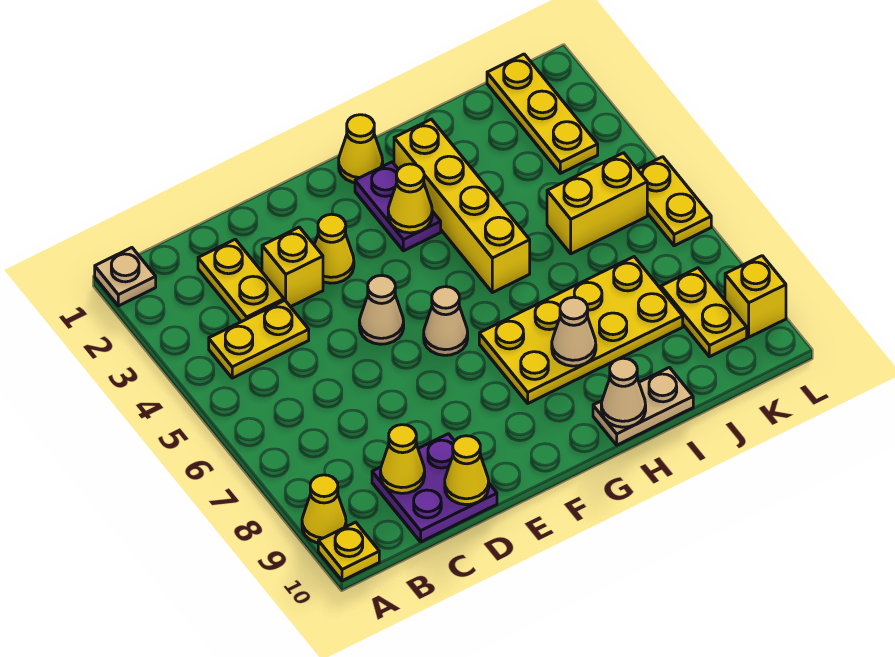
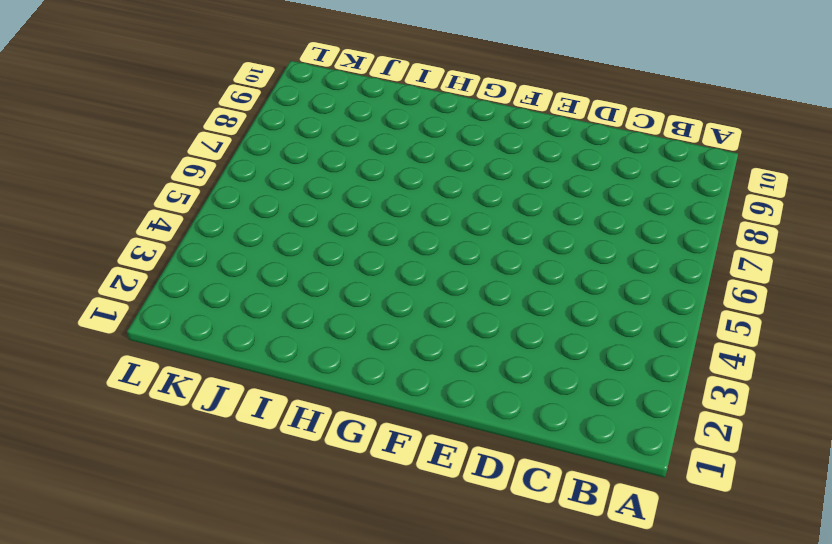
none -> tan 1x1 plate [95,248,156,306]
none -> yellow 1x1 cone [302,475,346,543]
none -> yellow 1x1 plate [318,522,379,581]

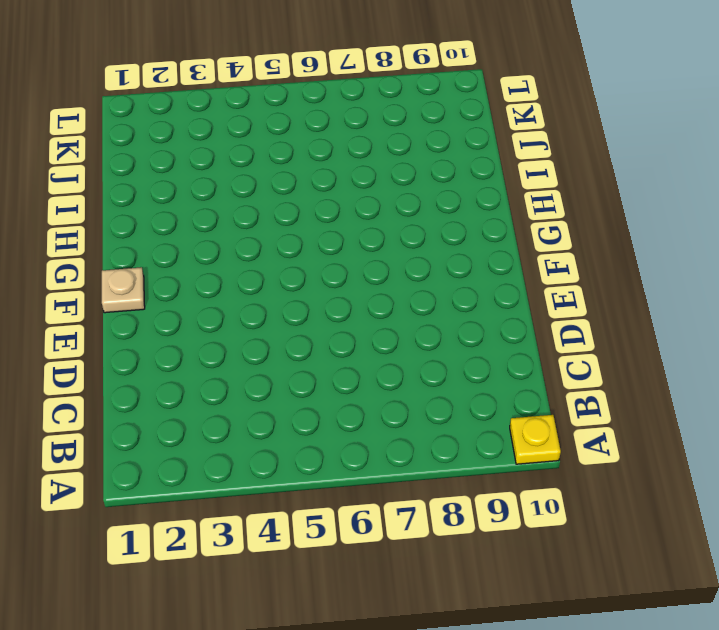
tan 1x1 plate [102,267,145,313] -> tan 1x1 plate moved to [95,248,156,306]
none -> yellow 1x1 cone [302,475,346,543]
none -> yellow 1x2 plate [209,300,309,378]
none -> yellow 1x2 plate [198,239,284,322]

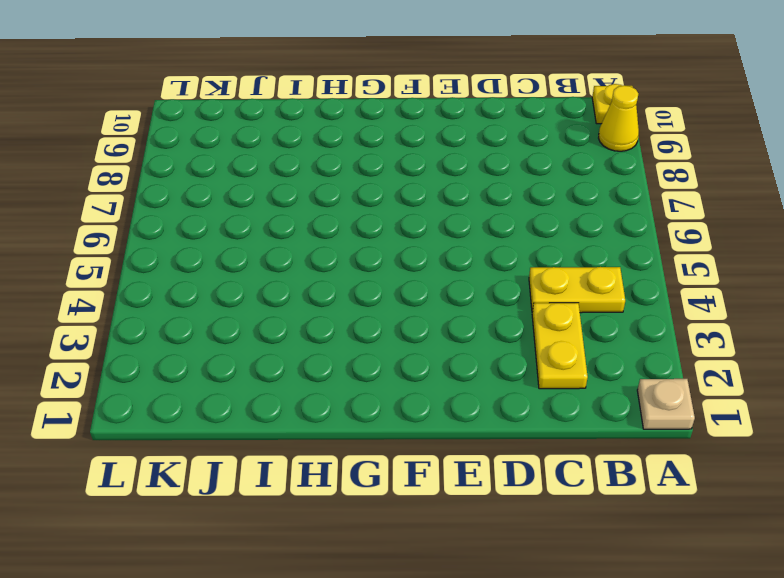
none -> purple 2x2 plate [372,434,497,542]
none -> yellow 1x1 brick [262,227,323,307]
none -> yellow 1x1 cone [314,214,354,283]

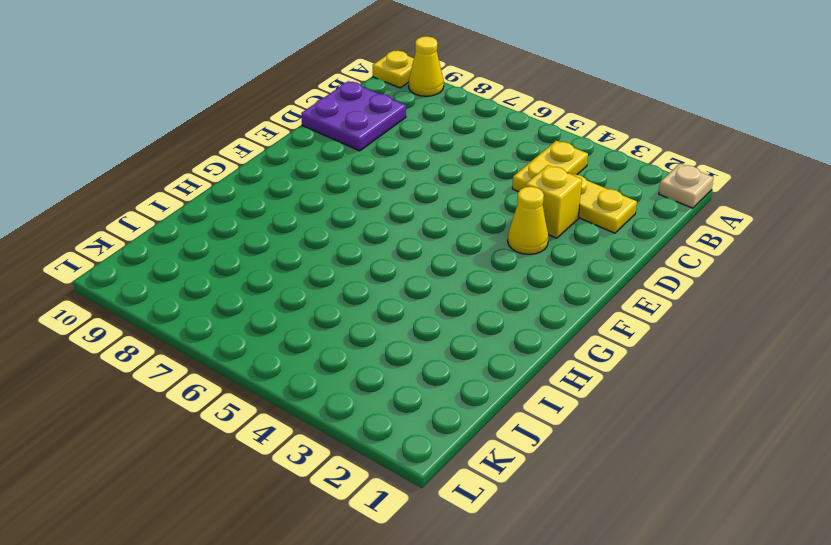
none -> tan 1x1 cone [359,276,404,344]
none -> tan 1x1 cone [424,287,468,355]
none -> yellow 1x1 cone [339,115,383,183]

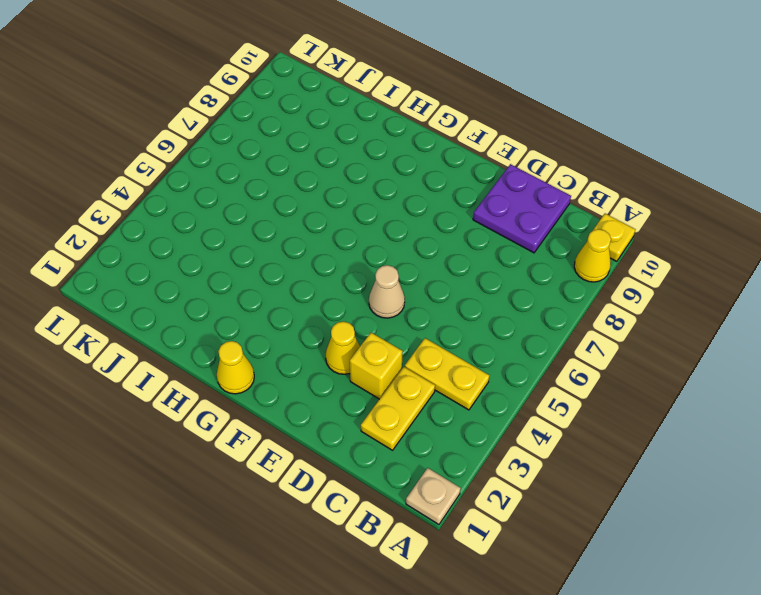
none -> tan 1x1 cone [424,287,468,355]
none -> purple 1x2 plate [355,162,441,251]
none -> yellow 2x4 plate [479,257,683,403]

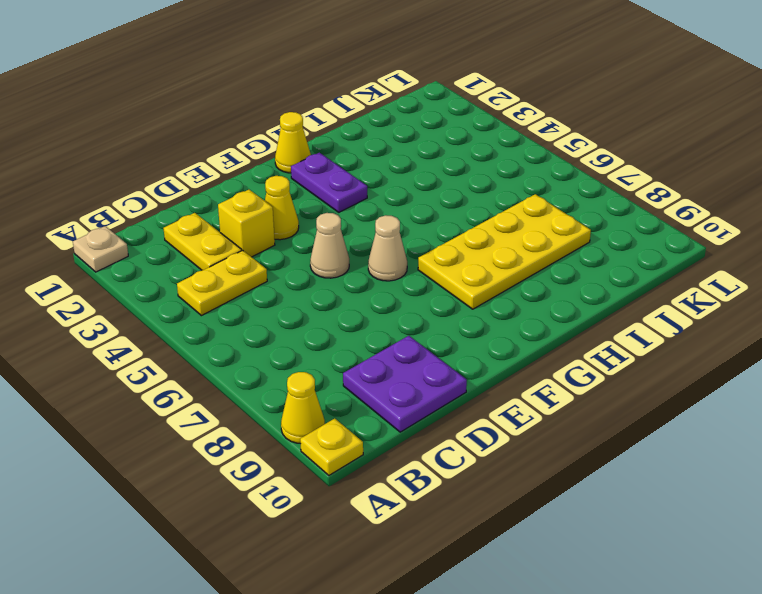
none -> yellow 1x4 brick [394,119,530,293]
none -> tan 1x2 plate [593,367,693,445]
none -> yellow 1x2 brick [547,153,647,254]

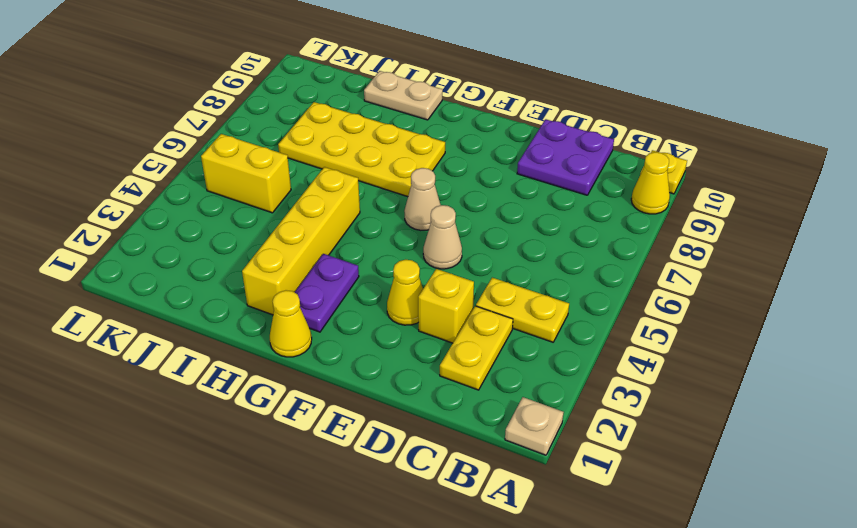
none -> yellow 1x3 plate [487,54,598,173]
none -> yellow 1x2 plate [661,268,747,357]
none -> yellow 1x2 plate [637,157,711,246]

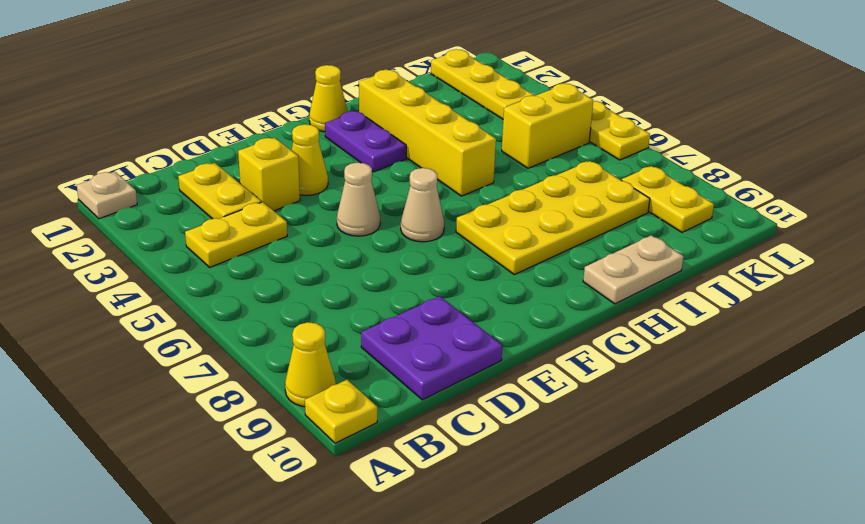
none -> yellow 1x1 brick [725,256,786,337]
none -> yellow 1x1 cone [380,425,425,493]
none -> yellow 1x1 cone [445,436,489,505]

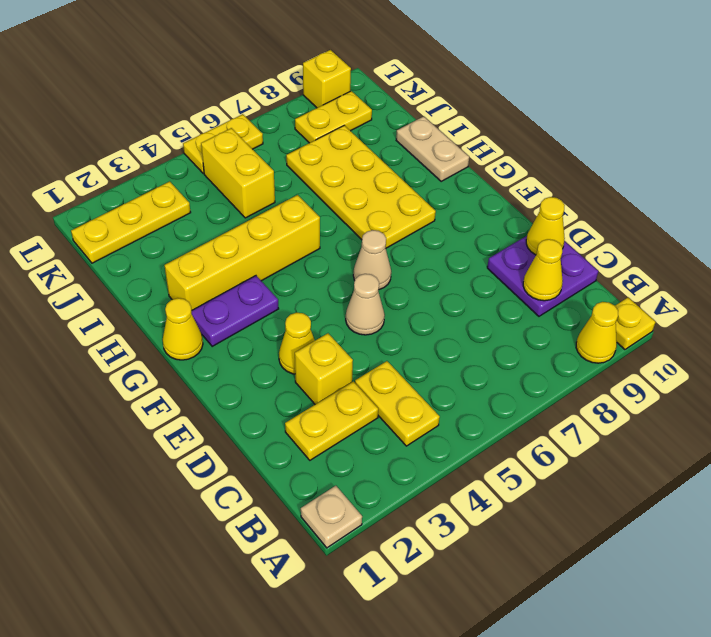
none -> yellow 1x1 cone [388,164,432,233]
none -> tan 1x1 cone [552,297,596,366]
none -> tan 1x1 cone [601,358,646,427]

